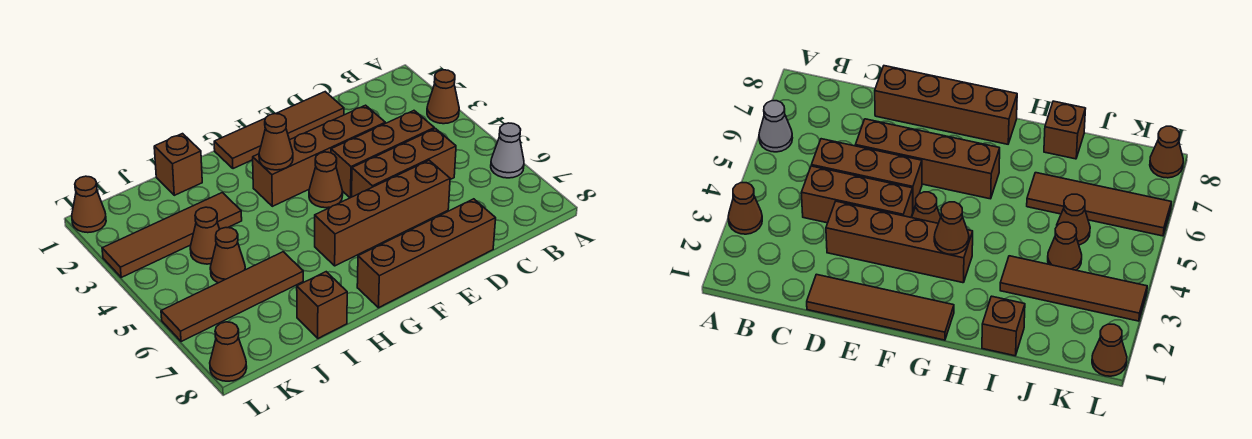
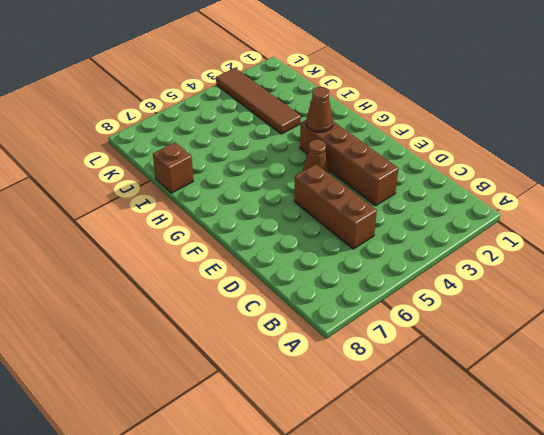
none -> brown 1x1 cone [427,70,459,124]
none -> grey 1x1 cone [491,123,524,178]
none -> brown 1x3 brick [331,111,434,198]

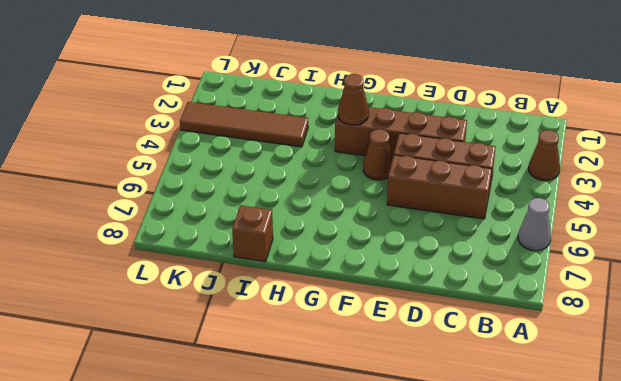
none -> brown 1x4 tile [214,92,344,169]
none -> brown 1x4 brick [315,160,450,266]
none -> brown 1x4 brick [357,199,496,308]

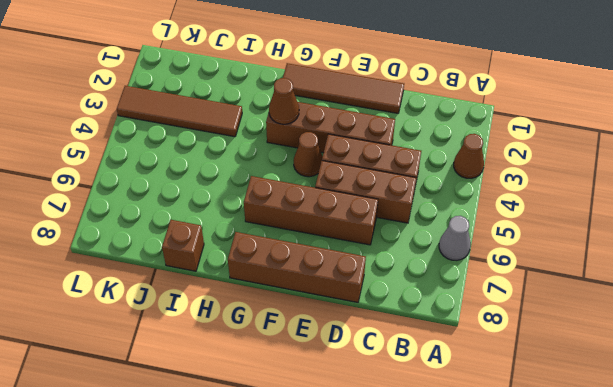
none -> brown 1x1 brick [154,134,202,195]
none -> brown 1x4 tile [161,252,303,342]
none -> brown 1x1 cone [190,207,220,264]

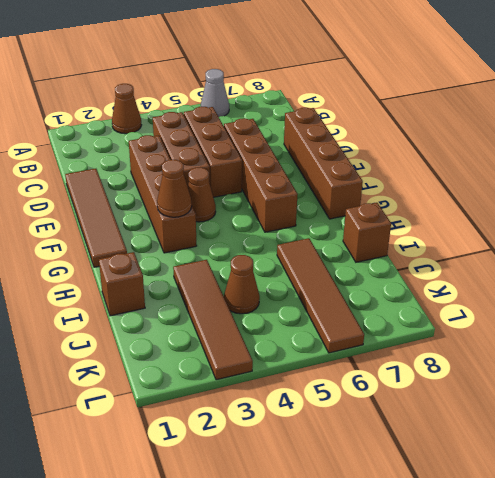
none -> brown 1x1 cone [210,228,245,283]
none -> brown 1x1 cone [72,176,106,233]
none -> brown 1x1 cone [210,322,247,381]

